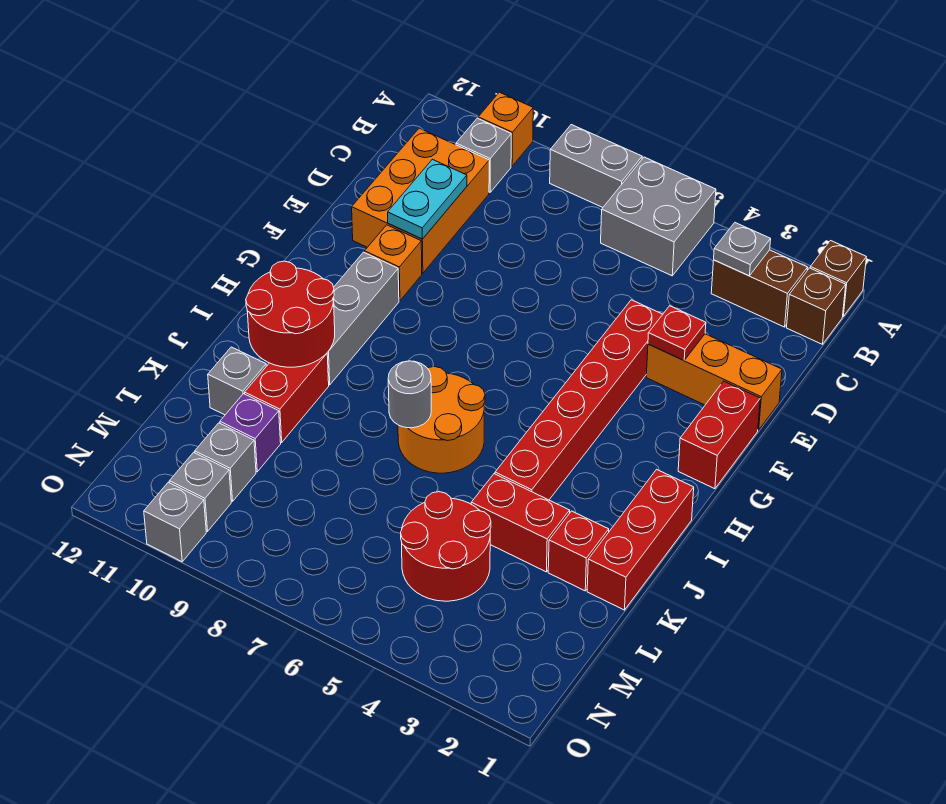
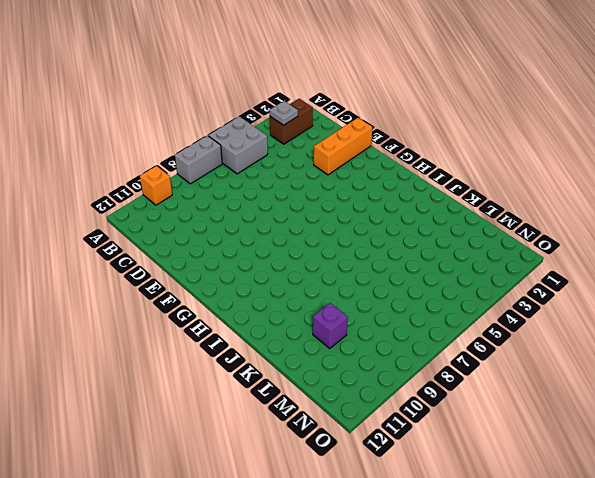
none -> brown 1x1 brick [810,241,866,316]
none -> brown 1x1 brick [787,268,846,344]
none -> grey 1x1 brick [456,118,511,192]

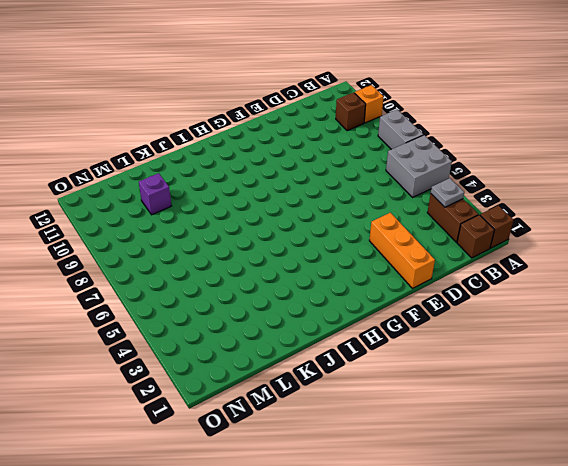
brown 1x1 brick [336,92,366,131] -> grey 1x1 brick [456,118,511,192]
none -> orange 2x3 brick [352,128,489,273]
none -> red 1x6 brick [495,300,663,500]
none -> red 1x2 brick [678,381,760,489]

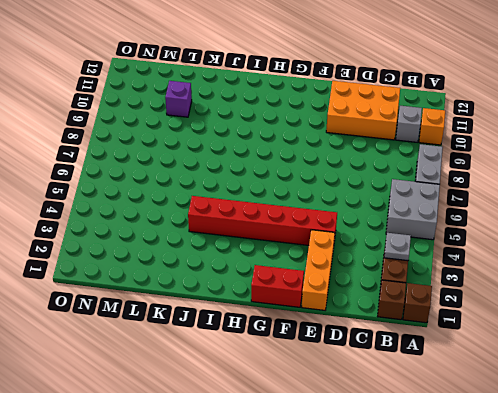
none -> orange 1x1 brick [365,225,422,301]
none -> grey 1x3 brick [327,252,399,385]
none -> red 1x3 brick [587,469,694,610]

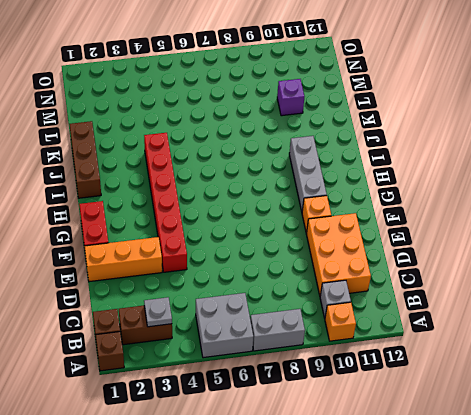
brown 1x3 brick [69,121,101,198] -> red 1x3 brick [587,469,694,610]
none -> orange 2x2 round brick [398,367,485,473]
none -> red 1x2 brick [245,353,329,442]
none -> red 1x1 brick [548,511,609,591]

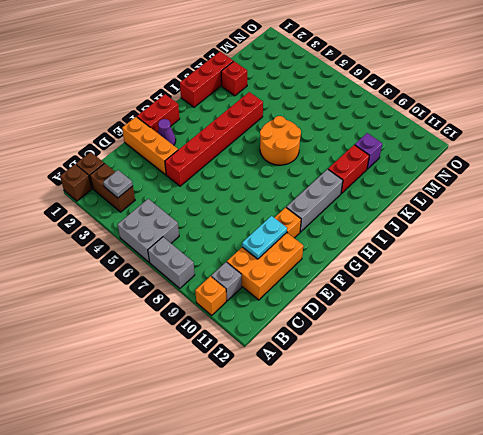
purple 1x1 cone [158,119,176,145] -> none
none -> red 1x2 brick [471,474,570,572]
none -> grey 1x1 brick [208,347,266,415]
none -> red 2x2 round brick [401,492,491,601]

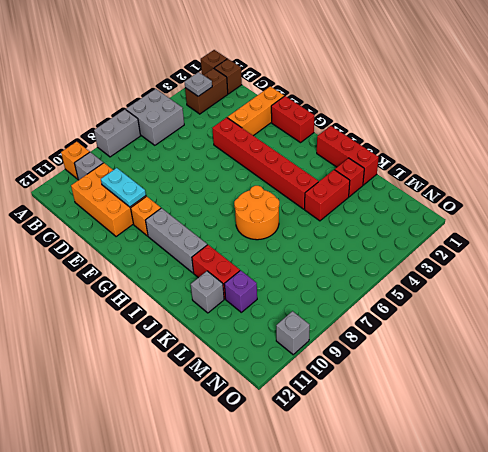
none -> red 2x2 round brick [401,492,491,601]
none -> grey 1x1 brick [195,423,256,501]
none -> grey 1x1 brick [169,452,231,531]

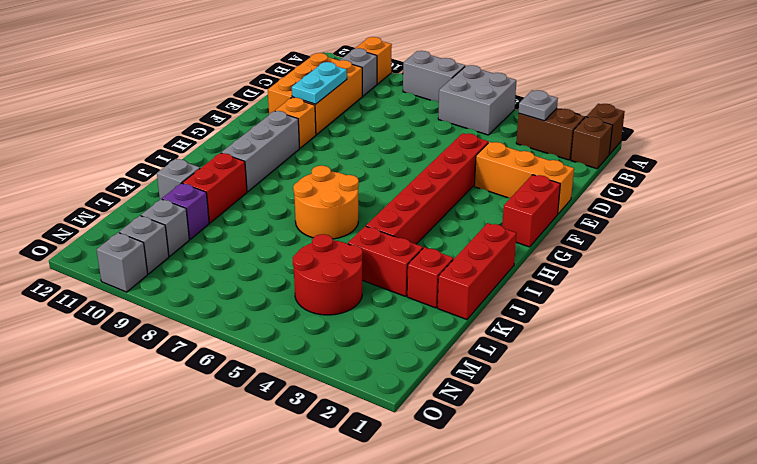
none -> red 1x1 plate [648,306,706,360]
none -> red 2x2 round brick [246,261,335,367]
none -> grey 1x1 round brick [388,361,431,428]

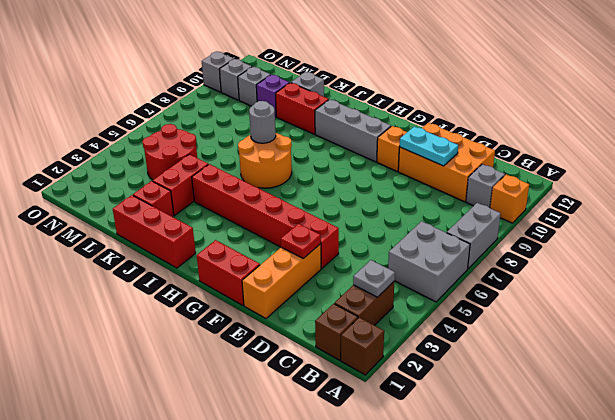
none -> red 2x2 round brick [246,261,335,367]

